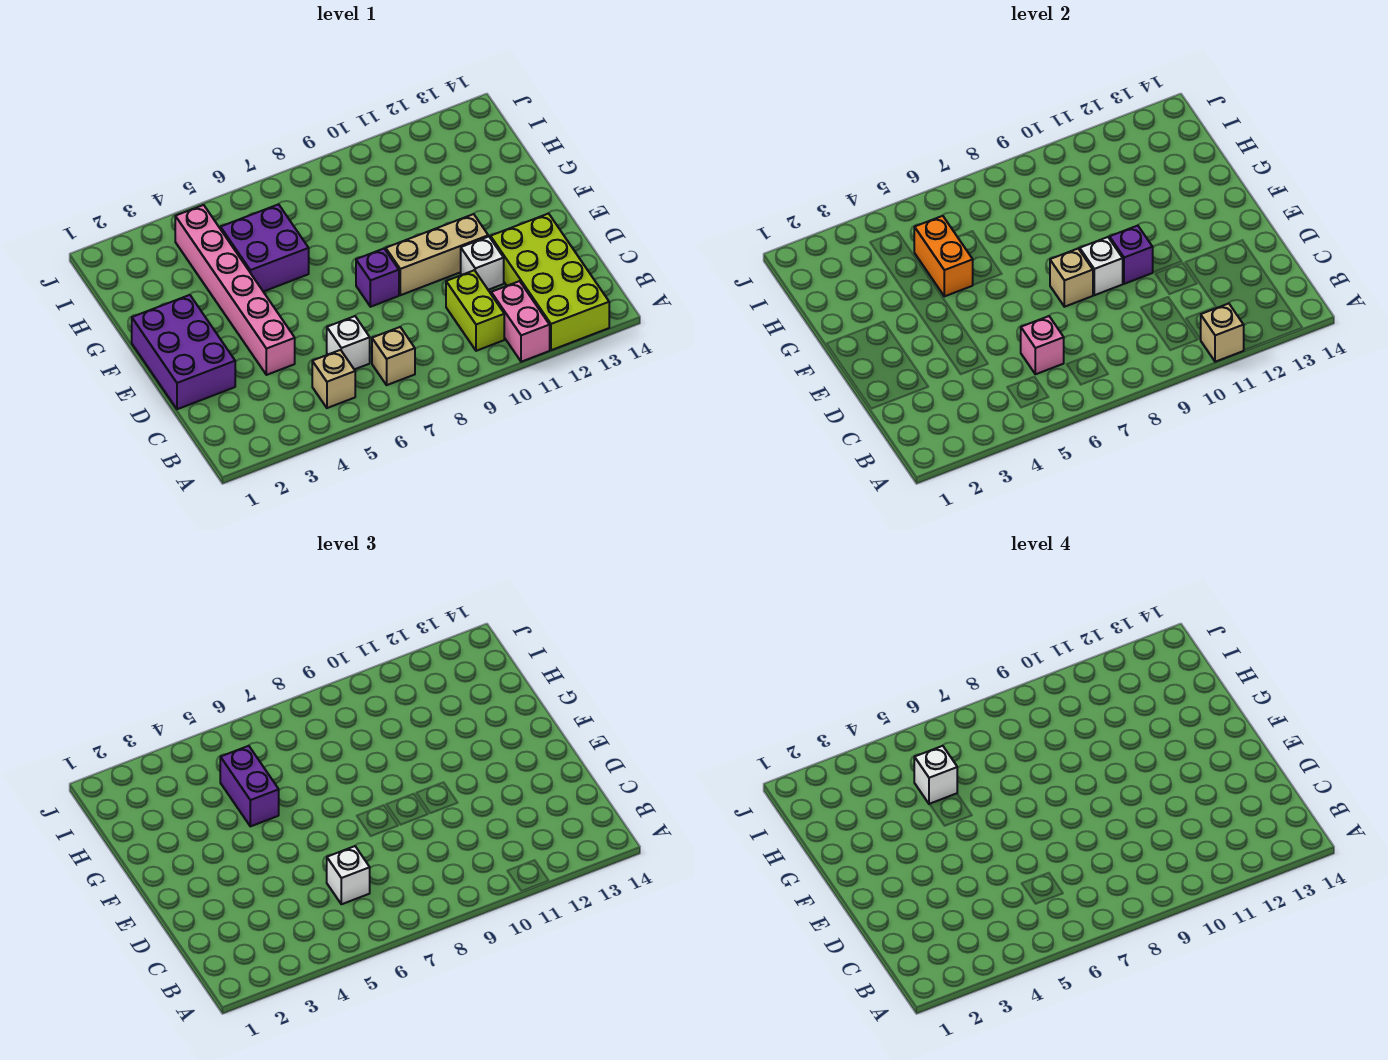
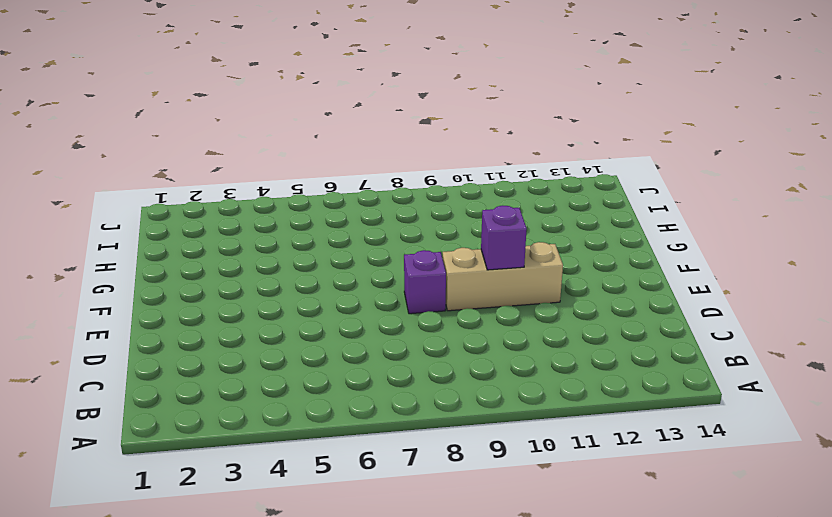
none -> pink 1x2 brick [491,281,550,362]
none -> lime 2x4 brick [490,213,609,350]
none -> tan 1x1 brick [312,350,355,408]

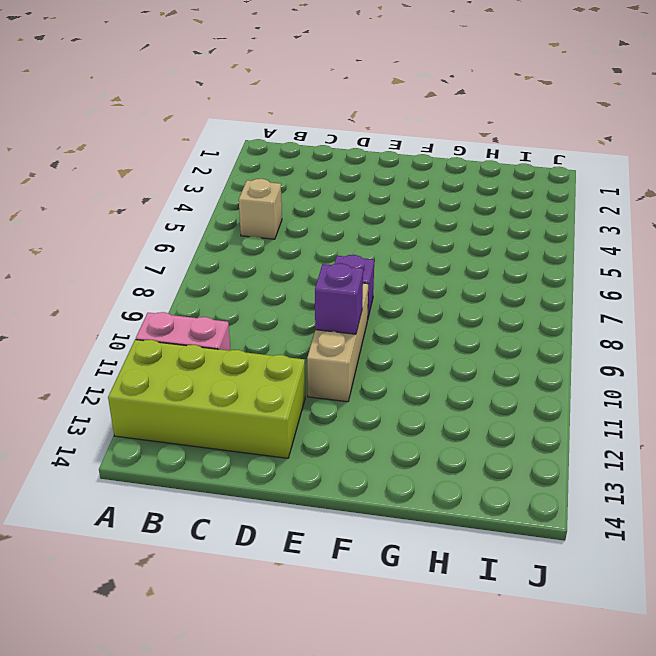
none -> tan 1x1 brick [372,327,415,385]
none -> lime 1x2 brick [446,270,504,351]
none -> white 1x1 brick [327,316,370,369]

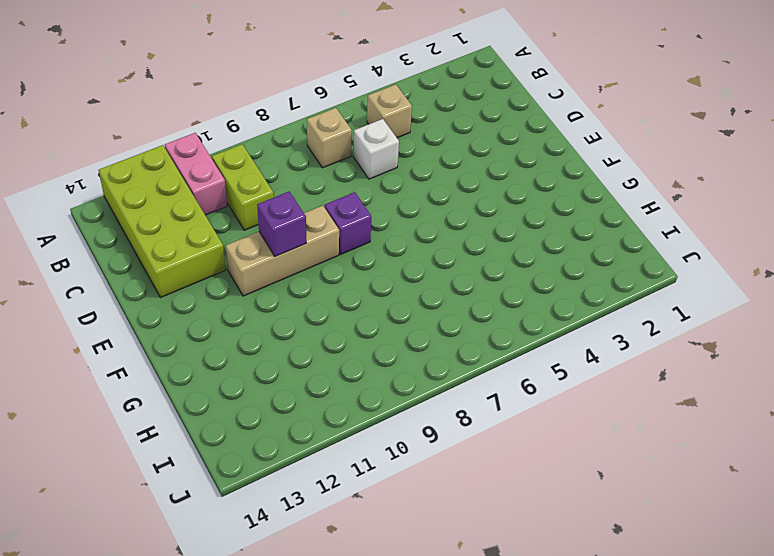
none -> purple 2x3 brick [132,295,235,409]
none -> pink 1x6 brick [175,205,295,375]
none -> white 1x1 brick [461,236,504,290]

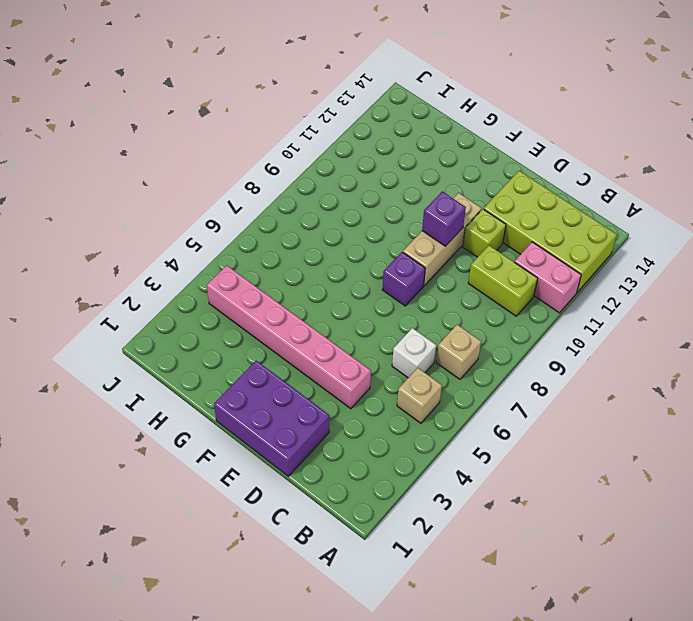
lime 1x1 brick [463,209,506,257] -> white 1x1 brick [461,236,504,290]
none -> purple 2x2 brick [220,204,309,292]
none -> tan 1x1 brick [1200,303,1244,362]
none -> pink 1x1 brick [1021,316,1064,374]

